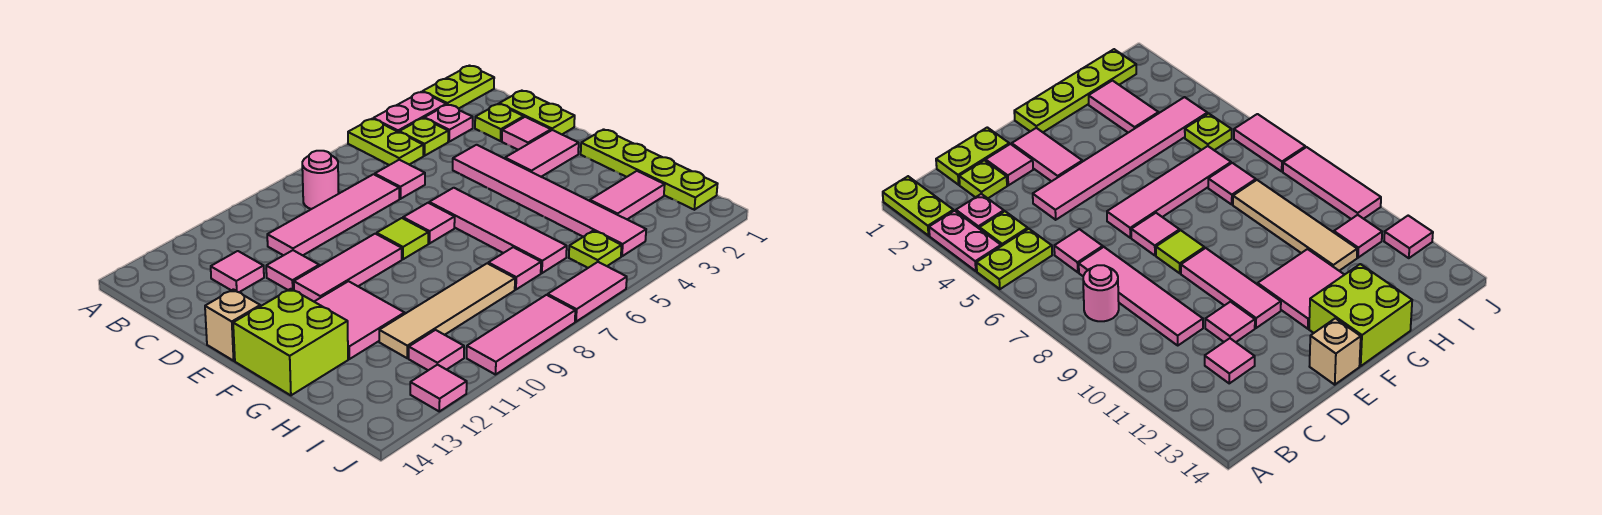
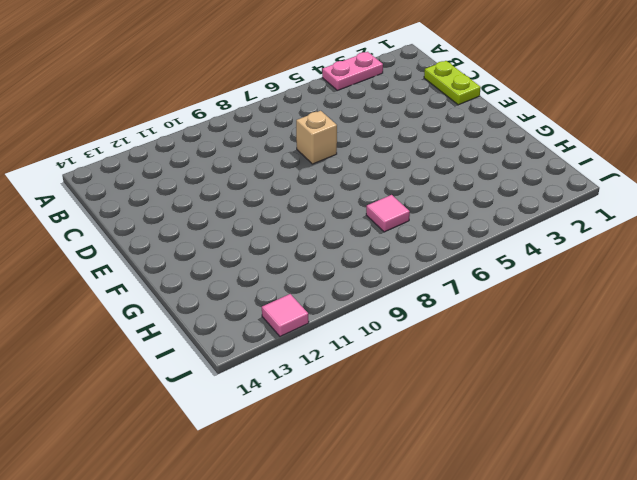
tan 1x1 brick [296,111,337,164] -> tan 1x1 brick moved to [205,289,260,361]
none -> lime 1x2 plate [423,66,494,109]
none -> lime 1x2 plate [348,119,423,165]
none -> pink 1x1 plate [424,104,473,142]
none -> lime 1x1 plate [399,118,448,156]

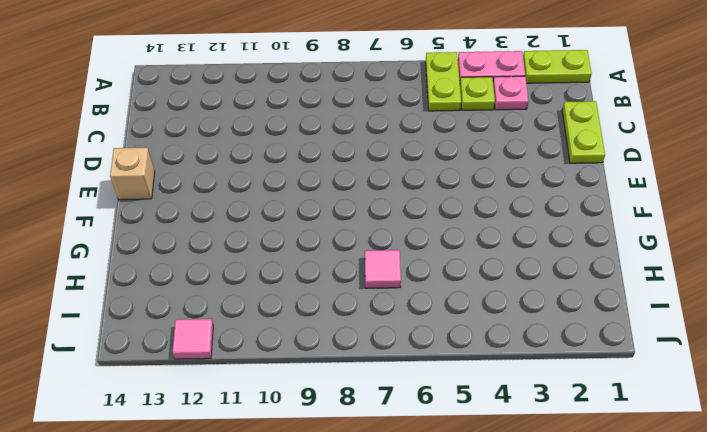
none -> pink 1x1 round brick [302,151,339,209]
none -> lime 1x1 plate [475,104,524,141]
none -> pink 1x1 tile [375,160,425,199]
none -> pink 1x4 tile [267,174,399,255]

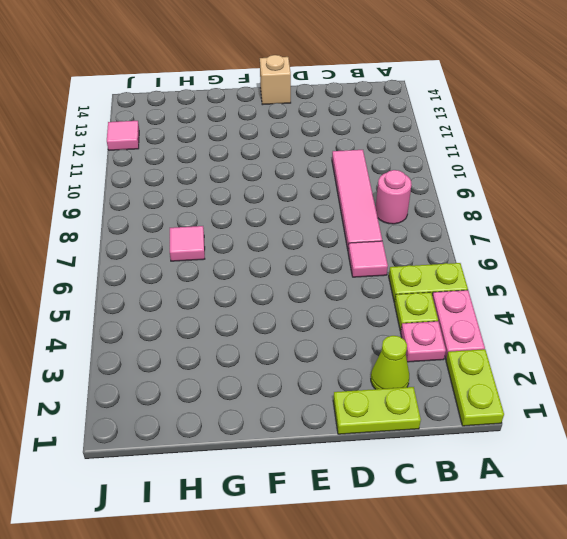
lime 1x1 cone [371,336,409,389] -> lime 1x1 plate [475,104,524,141]
none -> pink 1x1 tile [211,251,264,292]
none -> pink 1x1 tile [502,117,551,150]
none -> pink 1x6 tile [453,145,646,256]
none -> pink 1x1 tile [266,250,319,290]

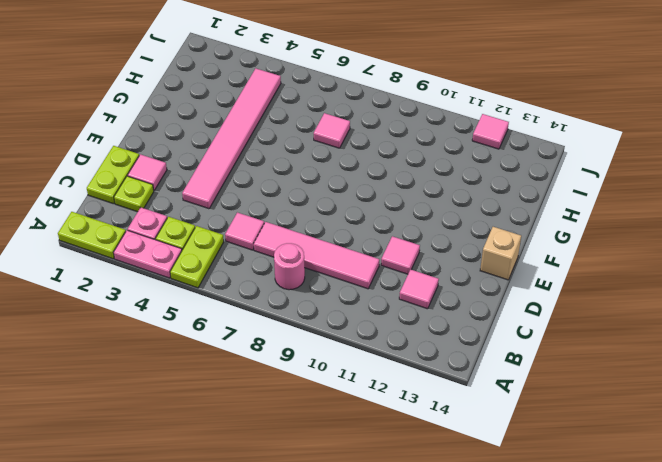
none -> pink 1x2 tile [505,130,579,177]
none -> pink 1x4 tile [429,188,567,273]
none -> pink 1x1 tile [403,203,455,243]
none -> lime 1x1 tile [377,218,428,259]

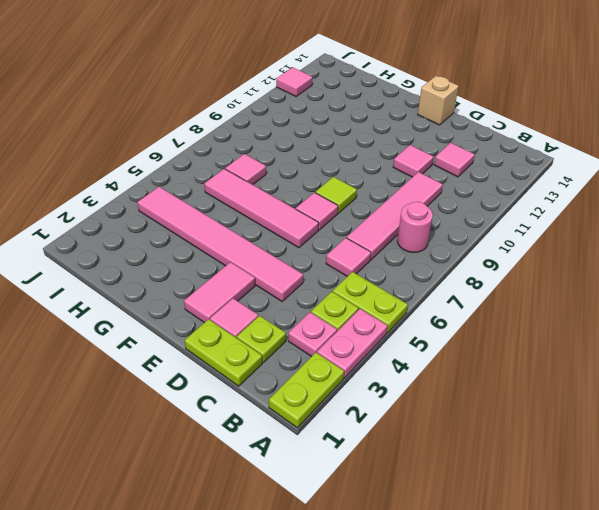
none -> pink 1x3 tile [294,234,402,301]
none -> lime 1x4 plate [581,129,717,210]
none -> pink 2x2 tile [314,281,405,359]
none -> lime 2x2 brick [233,289,348,395]

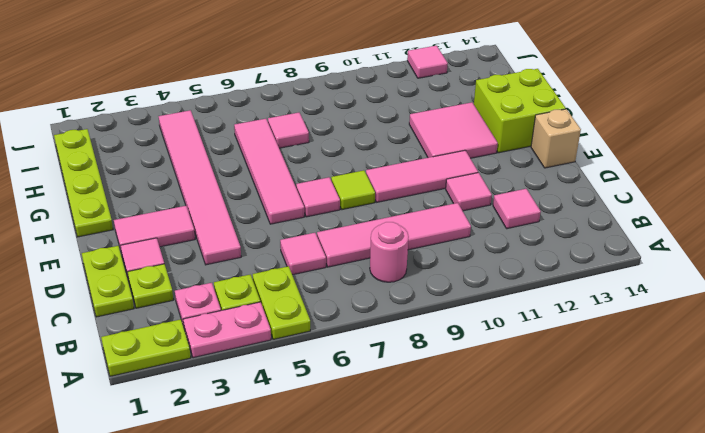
none -> pink 1x2 tile [590,171,665,219]
none -> tan 1x4 tile [379,263,515,358]
none -> lime 1x1 plate [569,231,622,268]
none -> pink 1x1 tile [409,330,464,370]

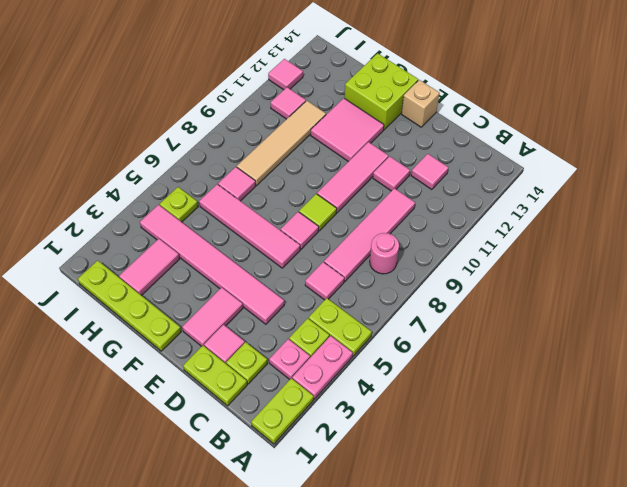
none -> pink 1x2 tile [548,262,627,322]
none -> pink 1x3 tile [467,295,575,375]

